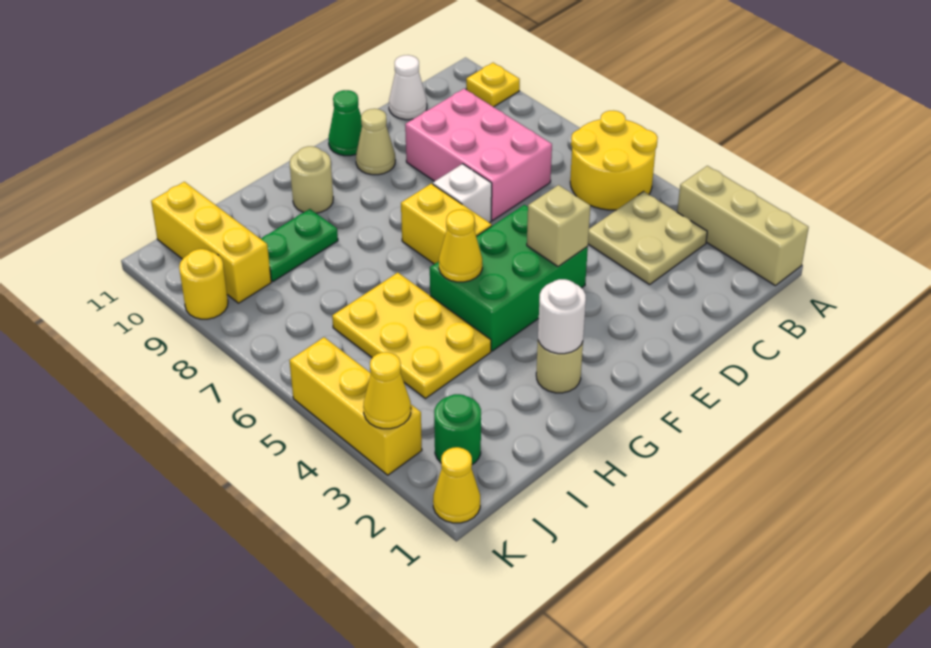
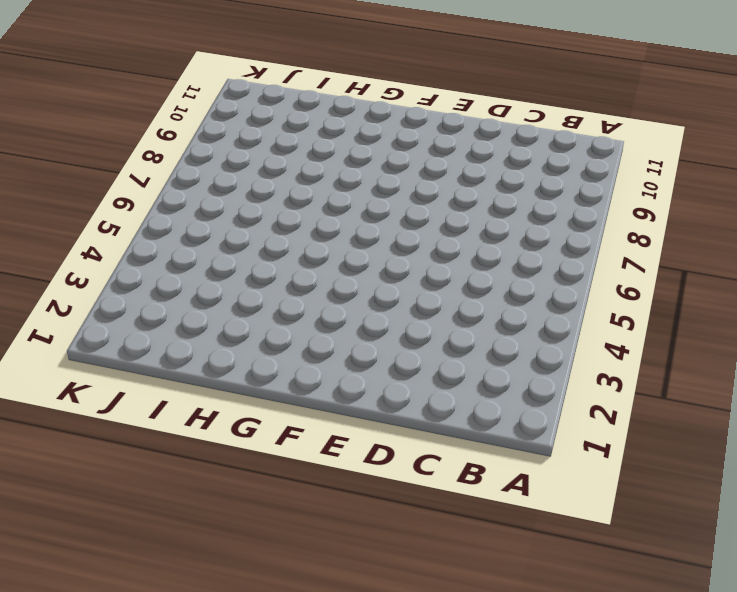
none -> tan 1x3 brick [677,166,809,286]
none -> yellow 2x2 round brick [570,111,658,210]
none -> yellow 1x1 plate [466,63,520,107]

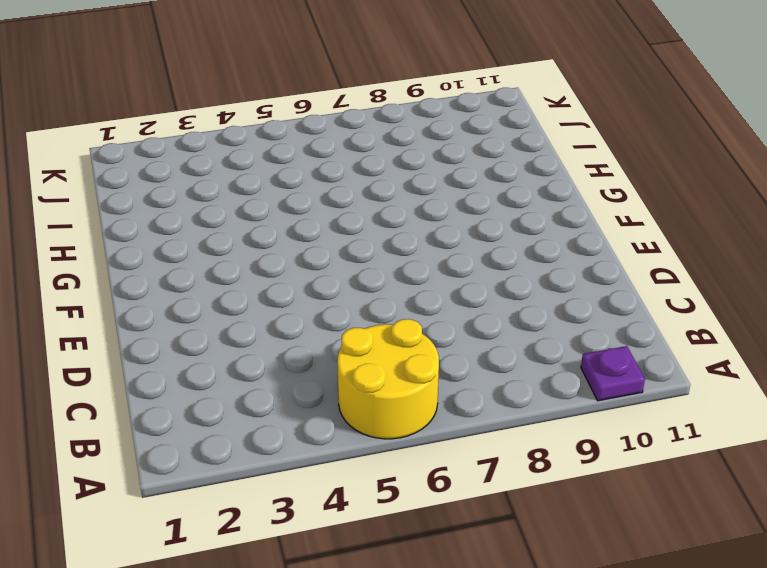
purple 1x1 plate [581,346,645,401] -> yellow 1x1 plate [466,63,520,107]
none -> tan 1x3 brick [677,166,809,286]
none -> tan 2x2 plate [588,191,707,285]
none -> pink 2x3 brick [405,89,552,220]

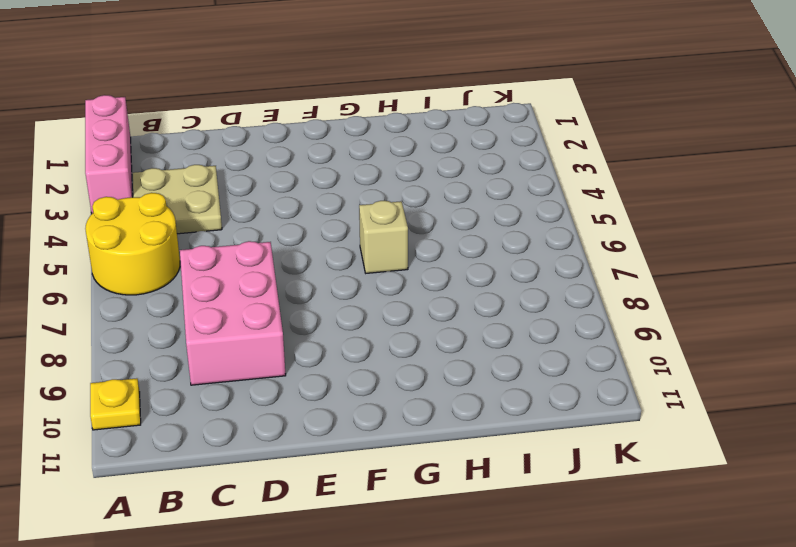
pink 1x3 brick [85,95,133,213] -> tan 1x3 brick [677,166,809,286]
tan 1x1 brick [359,201,408,273] -> tan 1x1 brick moved to [527,185,590,266]
none -> white 1x1 cone [389,55,427,120]
none -> green 2x3 brick [430,205,588,351]
none -> white 1x1 brick [433,164,492,223]

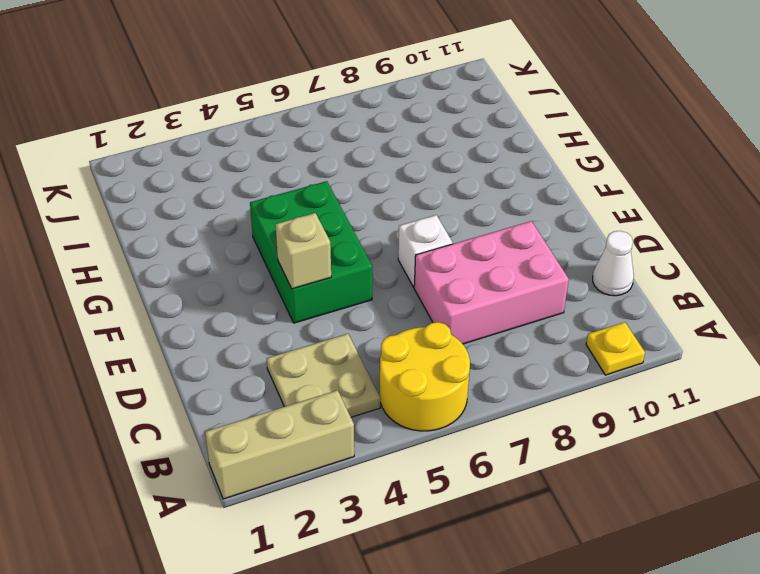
none -> tan 1x1 cone [356,109,395,175]
none -> green 1x1 cone [328,90,362,156]
none -> yellow 1x2 brick [401,184,492,264]

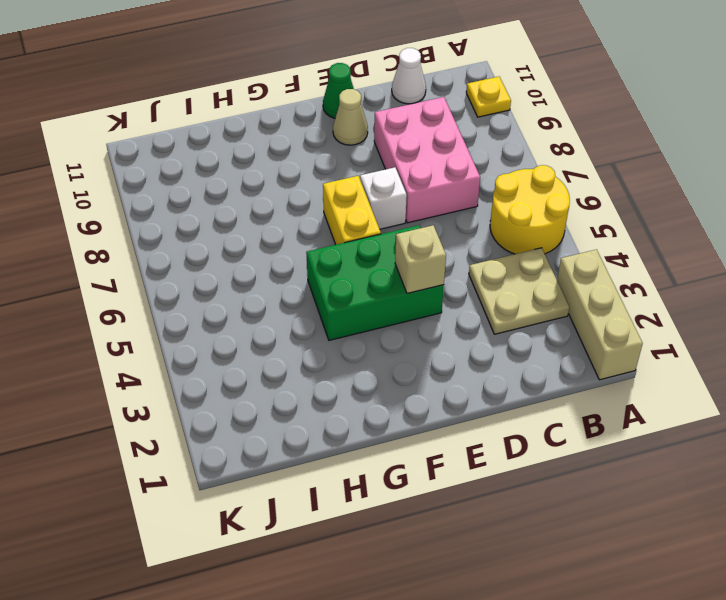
none -> tan 1x1 round brick [536,341,583,393]
none -> tan 1x1 round brick [290,146,333,213]
none -> yellow 2x3 plate [332,273,491,399]

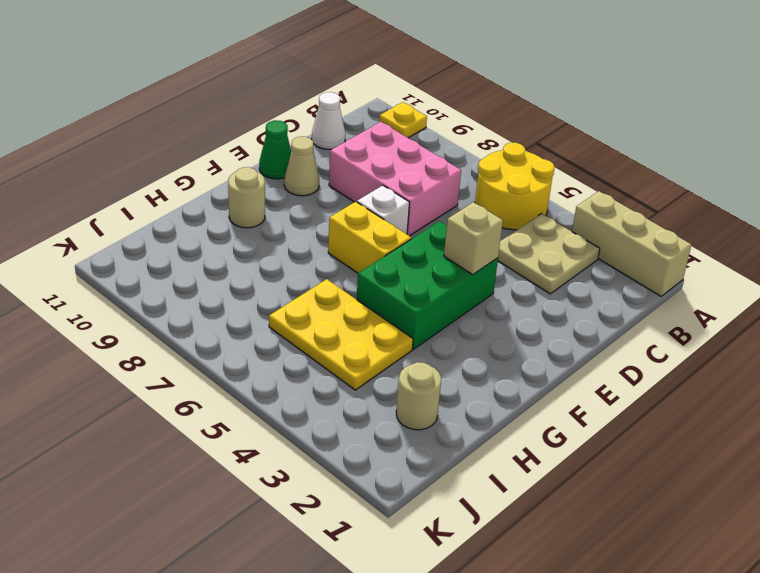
tan 1x1 round brick [396,362,441,430] -> tan 1x1 round brick moved to [536,341,583,393]
none -> green 1x2 plate [261,209,338,282]
none -> green 1x1 round brick [434,394,481,465]
none -> yellow 1x3 brick [151,182,271,303]

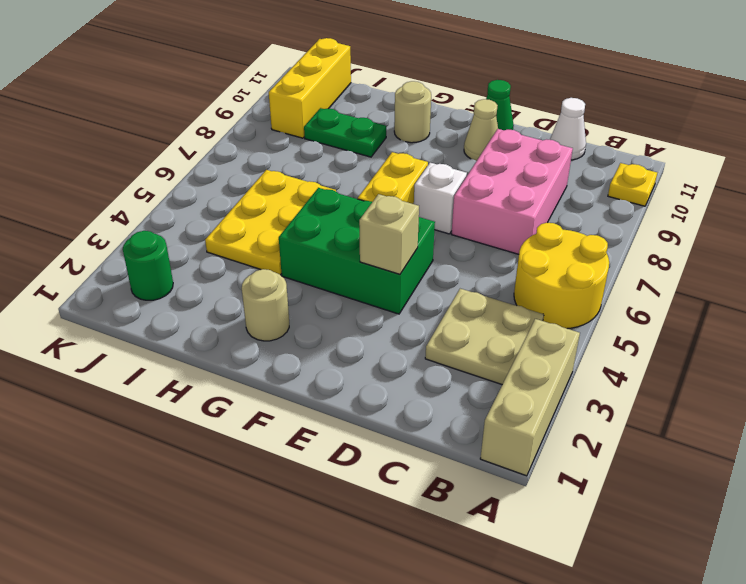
none -> yellow 1x1 cone [433,447,480,523]
none -> yellow 1x3 brick [289,337,422,475]
none -> yellow 1x1 round brick [179,249,228,319]

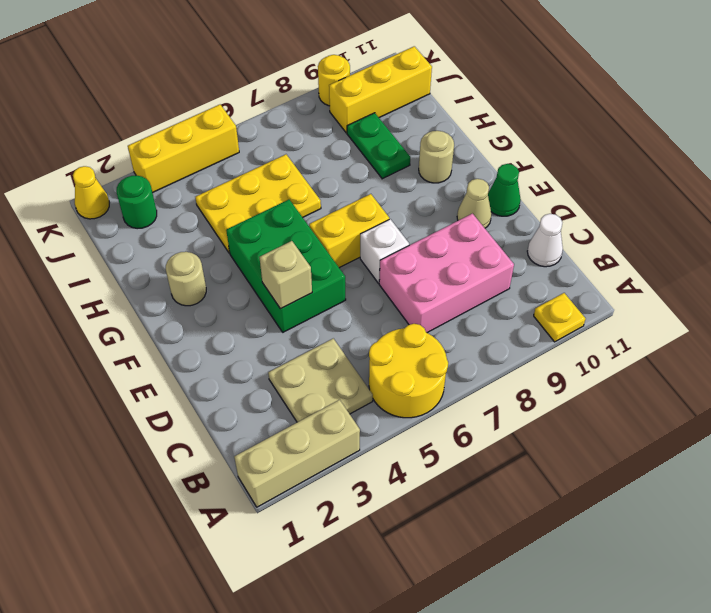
none -> white 1x1 round brick [538,279,586,354]
none -> yellow 1x1 cone [439,210,482,282]
none -> yellow 1x1 cone [363,352,411,429]

